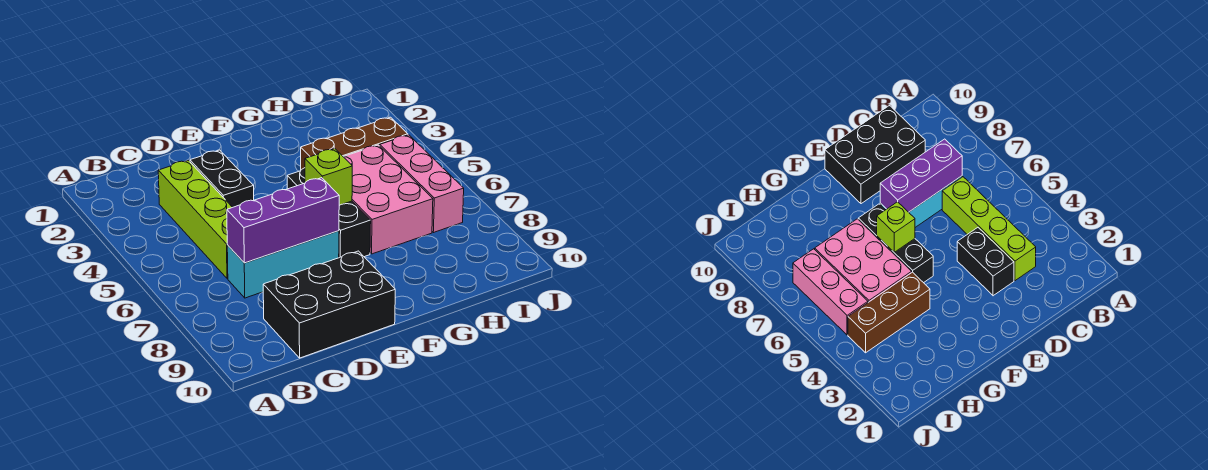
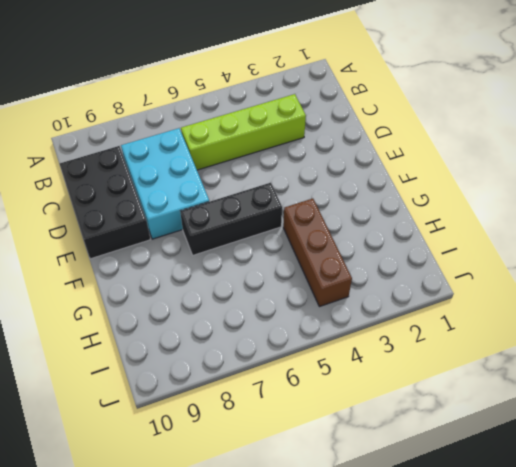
cyan 2x3 brick [121,128,209,239] -> cyan 1x3 brick [227,231,339,298]
none -> black 1x2 brick [190,150,254,207]
none -> pink 2x3 brick [344,145,433,254]

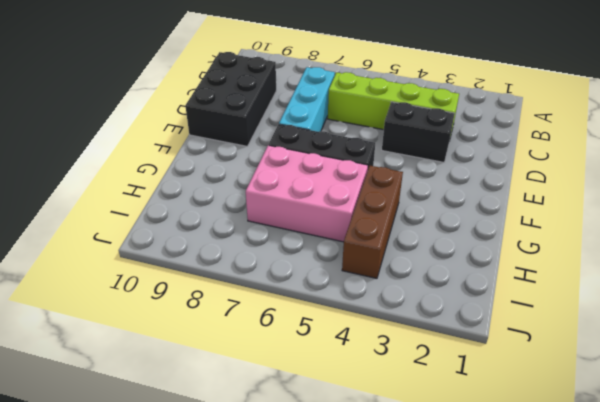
none -> pink 1x3 brick [380,135,464,233]
none -> purple 1x3 brick [227,178,339,263]

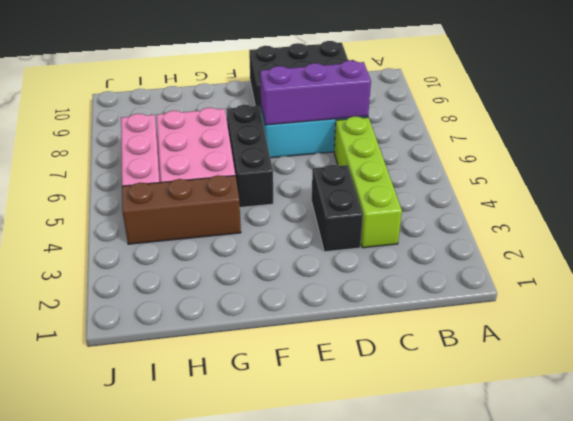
none -> lime 1x1 brick [305,149,352,205]

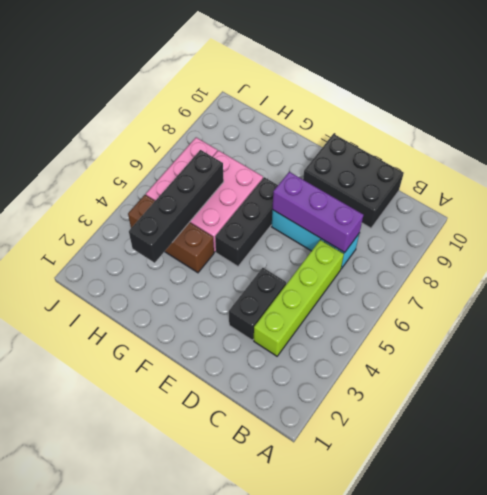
black 1x4 brick [129,150,224,263] -> none
none -> lime 1x1 brick [305,149,352,205]

